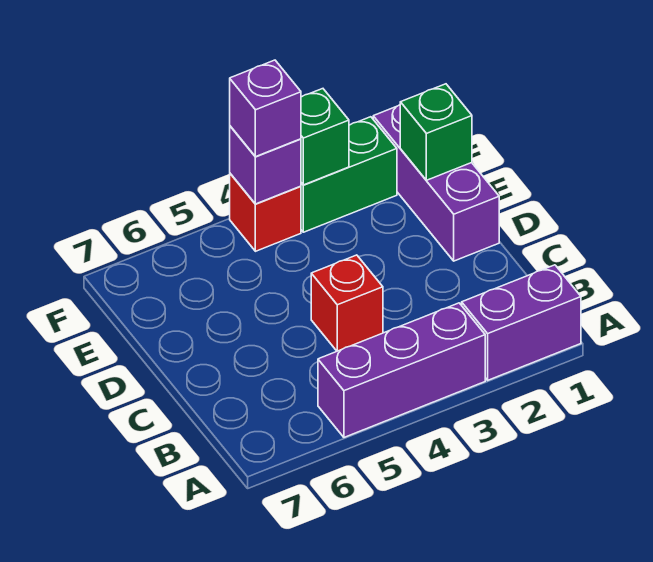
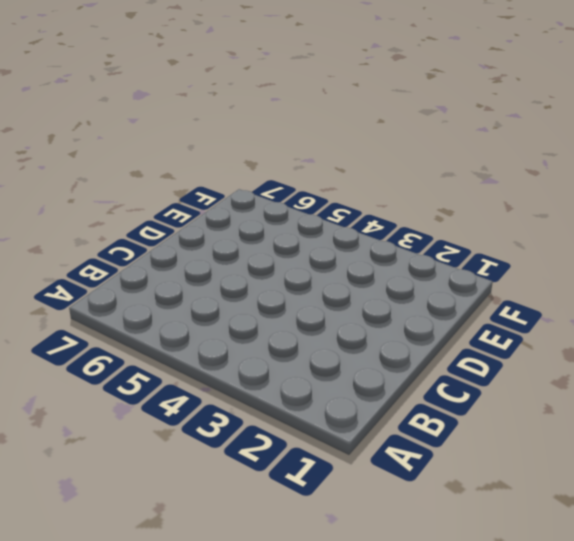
none -> purple 1x2 brick [462,265,581,380]
none -> purple 1x3 brick [318,303,485,437]

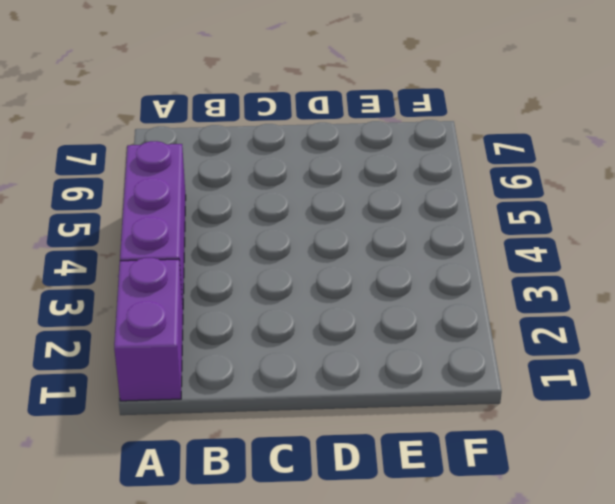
none -> red 1x1 brick [311,255,383,351]
none -> purple 1x3 brick [373,105,499,261]

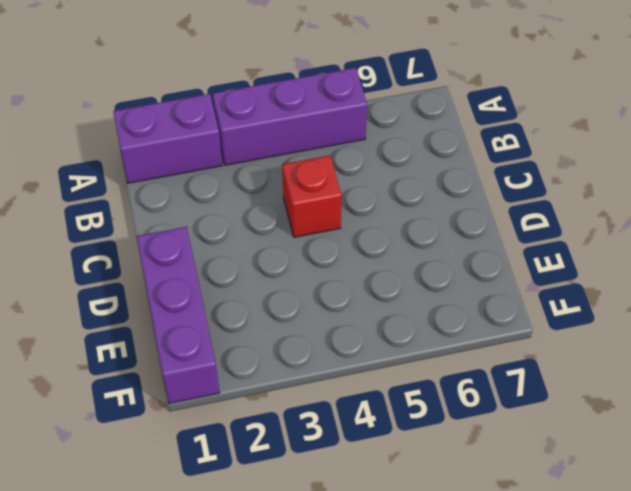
none -> green 1x2 brick [301,117,397,232]
none -> red 1x1 brick [230,174,301,251]

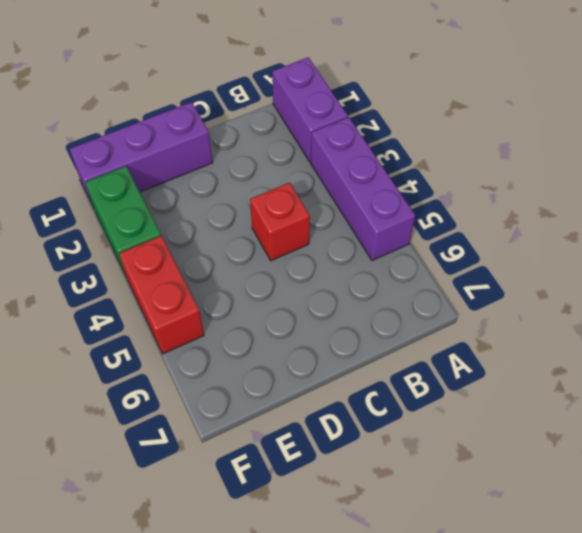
red 1x2 brick [119,236,204,354] -> red 1x1 brick [230,174,301,251]
none -> green 1x1 brick [400,84,472,180]
none -> green 1x1 brick [301,89,349,185]

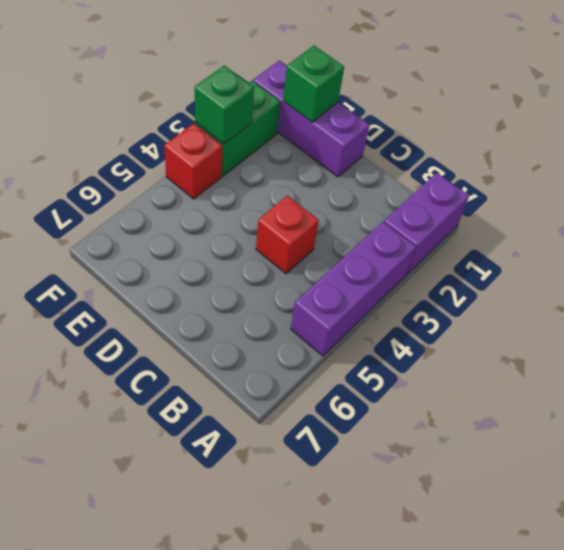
none -> purple 1x1 brick [230,126,301,204]
none -> purple 1x1 brick [230,60,301,157]

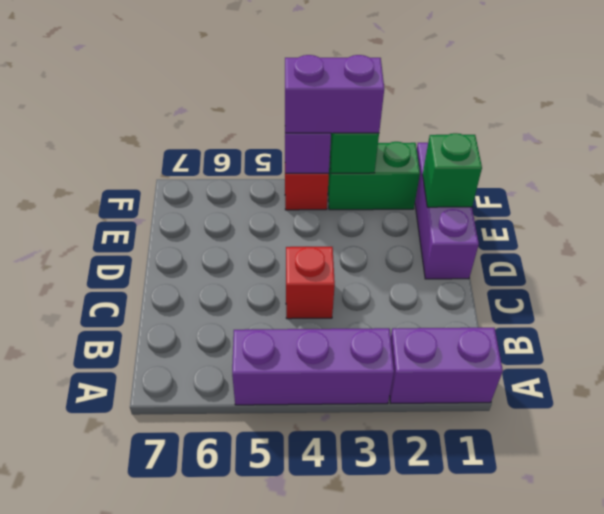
purple 1x2 brick [285,55,384,133] -> purple 1x1 brick [230,60,301,157]

